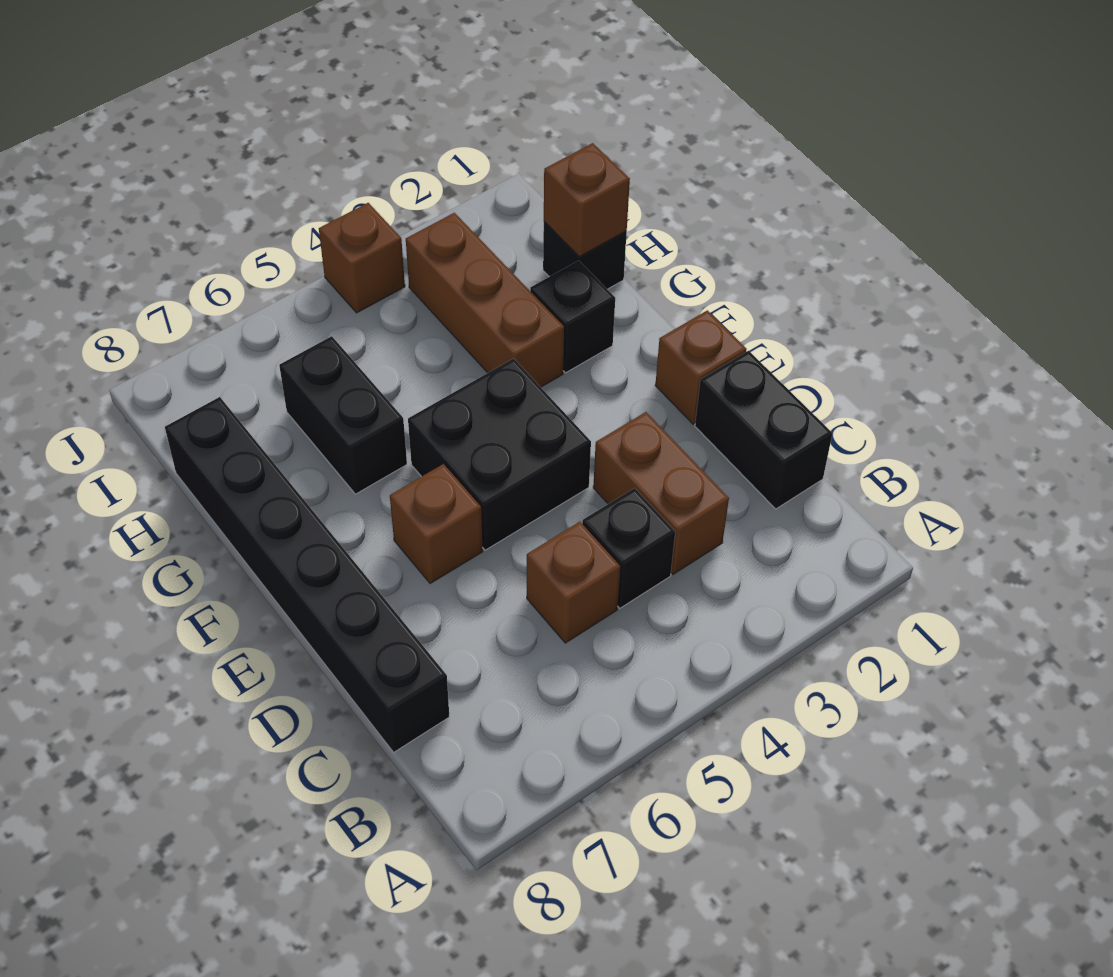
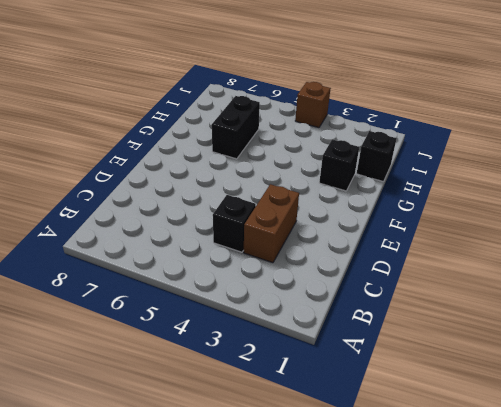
none -> black 1x2 brick [695,351,832,509]
none -> brown 1x1 brick [527,522,620,643]
none -> black 1x6 brick [165,397,449,752]

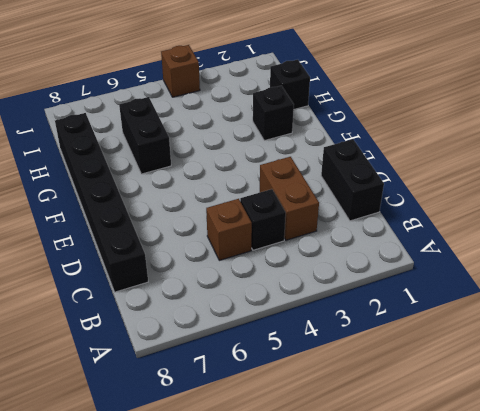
none -> brown 1x1 brick [655,310,746,424]
none -> black 2x2 brick [408,358,591,550]
none -> brown 1x1 brick [390,464,483,584]

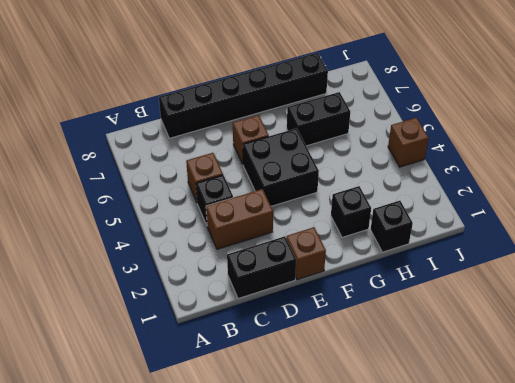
none -> brown 1x3 brick [406,213,564,387]
none -> brown 1x1 brick [544,143,630,257]

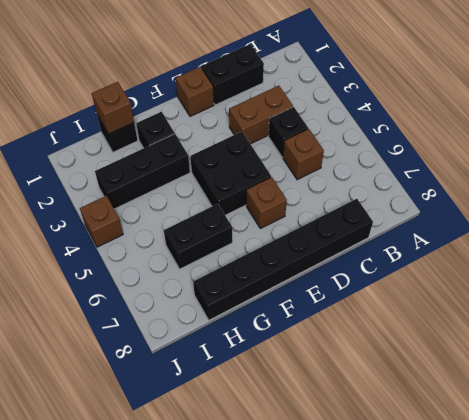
black 1x3 brick [95,134,190,209] -> brown 1x3 brick [406,213,564,387]

